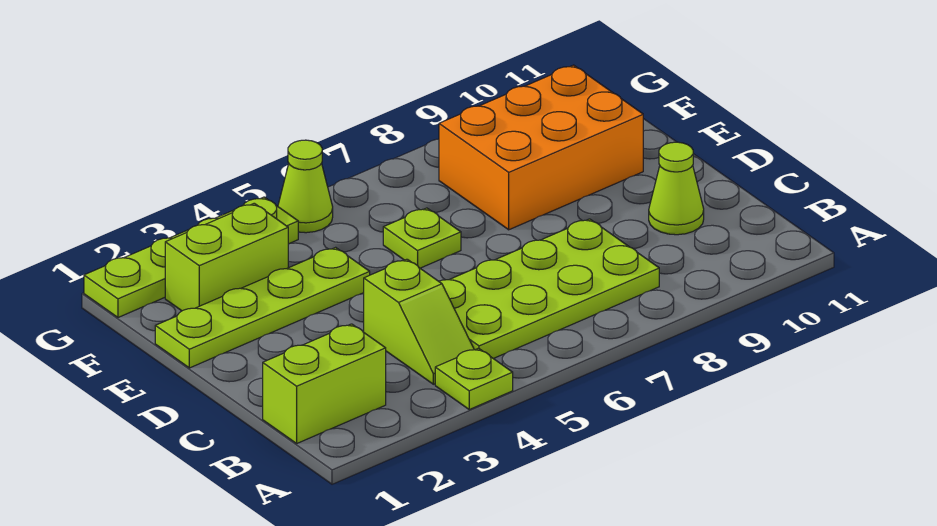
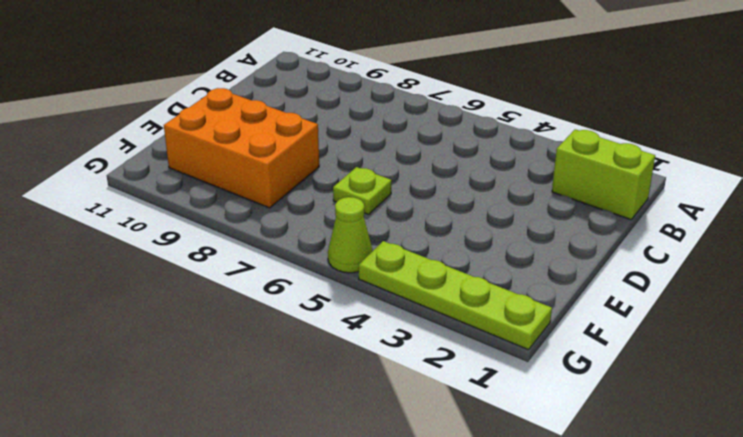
none -> lime 1x1 plate [435,348,513,409]
none -> lime 1x2 slope [364,259,474,384]

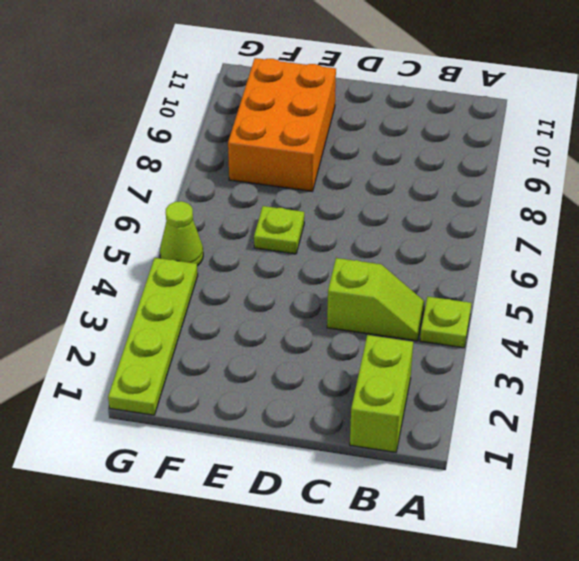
none -> lime 2x4 plate [439,219,659,359]
none -> lime 1x1 cone [649,142,704,235]

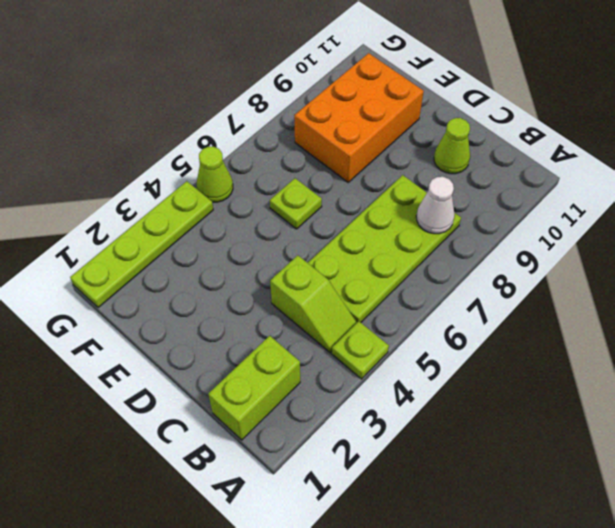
white 1x1 cone [416,177,455,234] -> none
none -> lime 1x4 plate [155,247,370,368]
none -> lime 1x2 brick [165,203,288,311]

